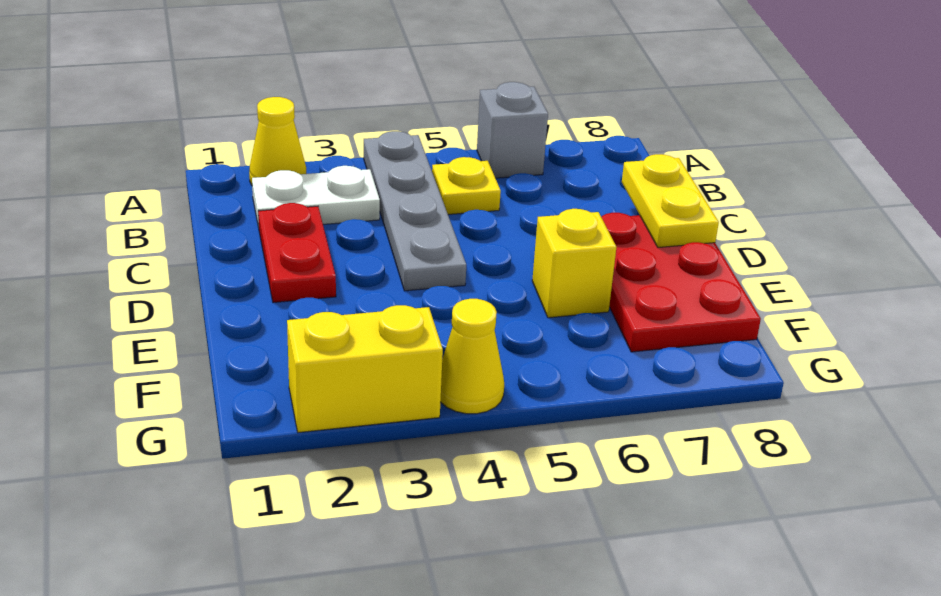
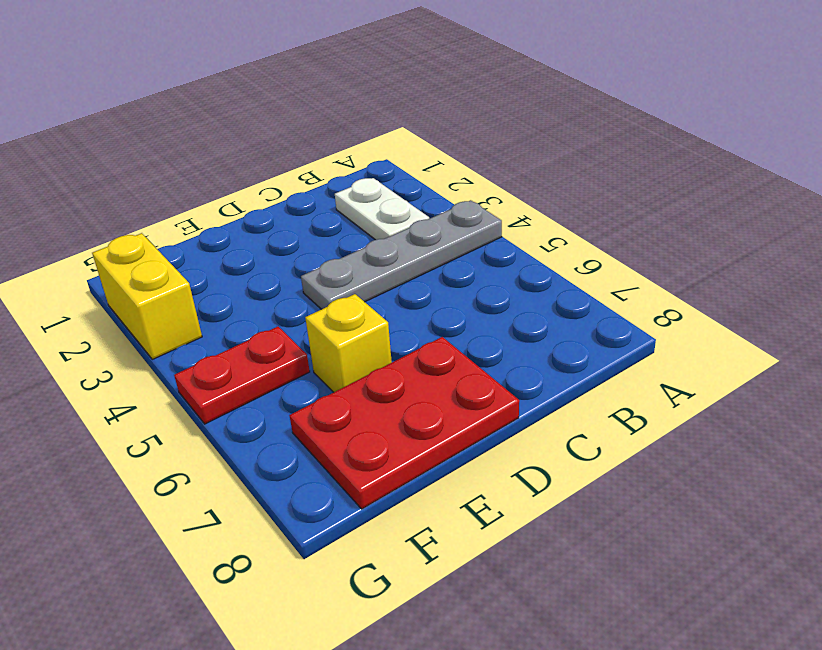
red 1x2 plate [174,327,310,424] -> red 1x2 plate moved to [258,203,336,303]
none -> yellow 1x1 cone [249,97,306,185]
none -> grey 1x1 brick [477,82,548,178]

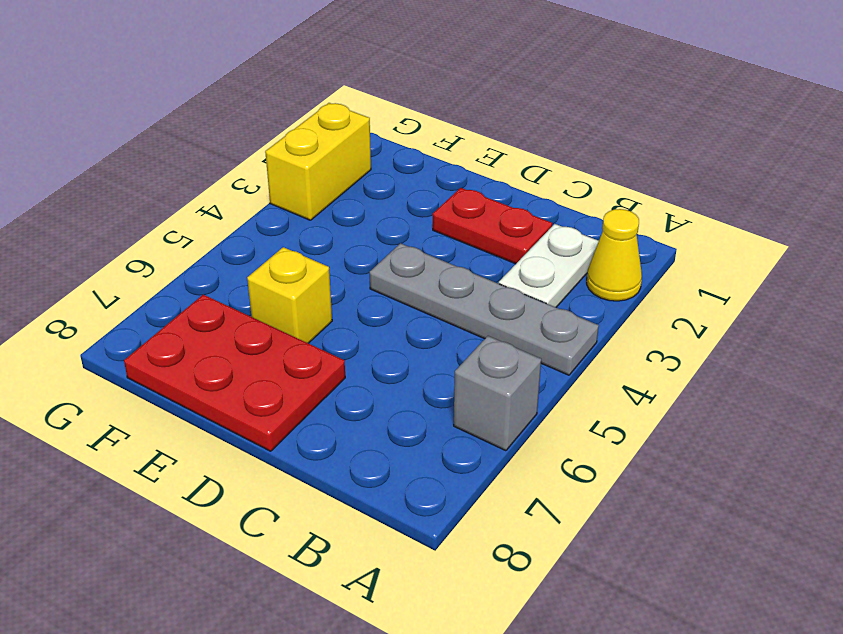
none -> yellow 1x1 plate [432,157,501,215]
none -> yellow 1x1 cone [440,299,504,414]

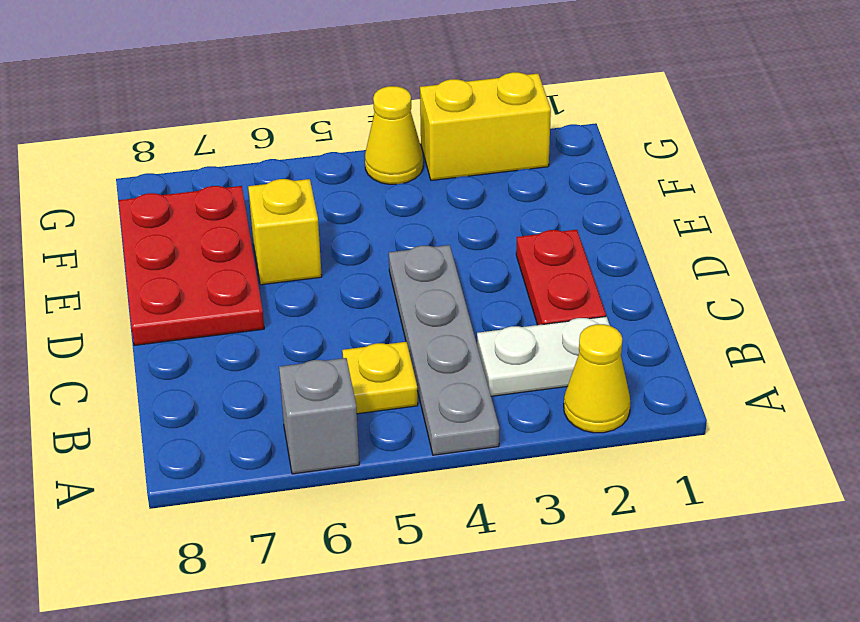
none -> yellow 1x2 plate [622,154,719,248]

